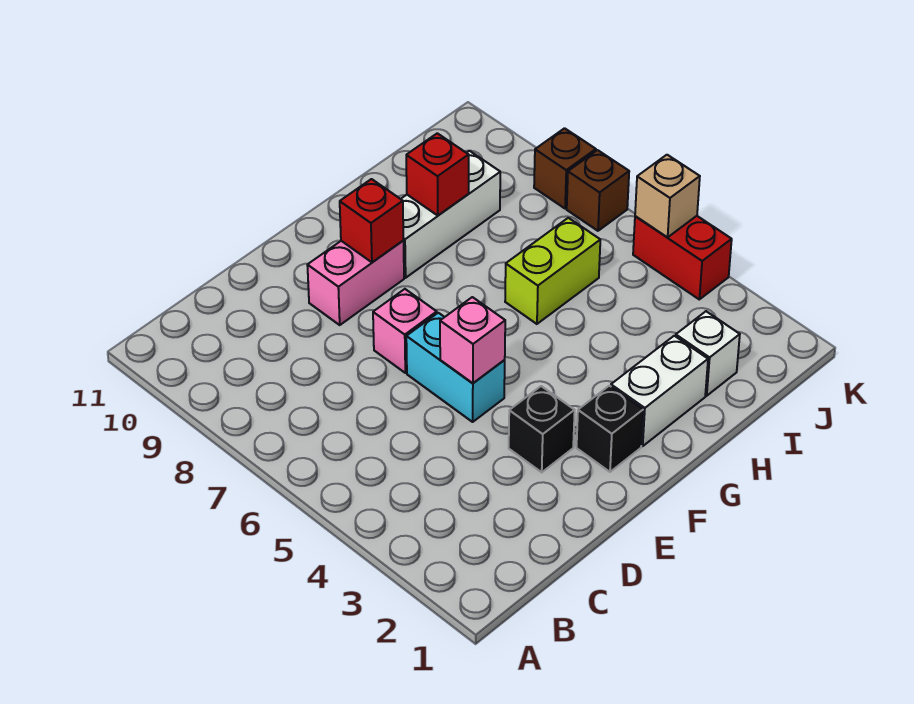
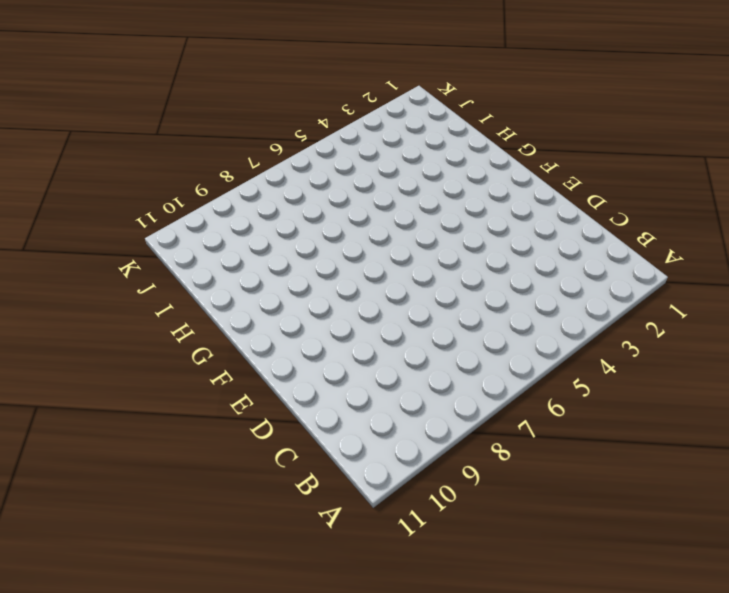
none -> black 1x1 brick [509,386,575,472]
none -> cyan 1x2 brick [406,313,505,422]
none -> pink 1x1 brick [373,289,437,373]

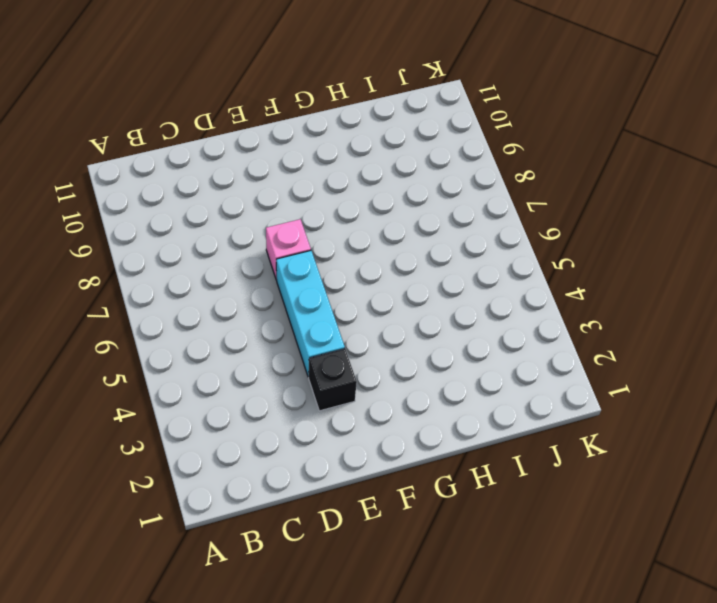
cyan 1x3 brick [276,251,345,377] -> cyan 1x2 brick [406,313,505,422]
none -> pink 1x2 brick [307,241,404,325]
none -> black 1x1 brick [577,386,643,472]
none -> white 1x2 brick [611,336,708,446]

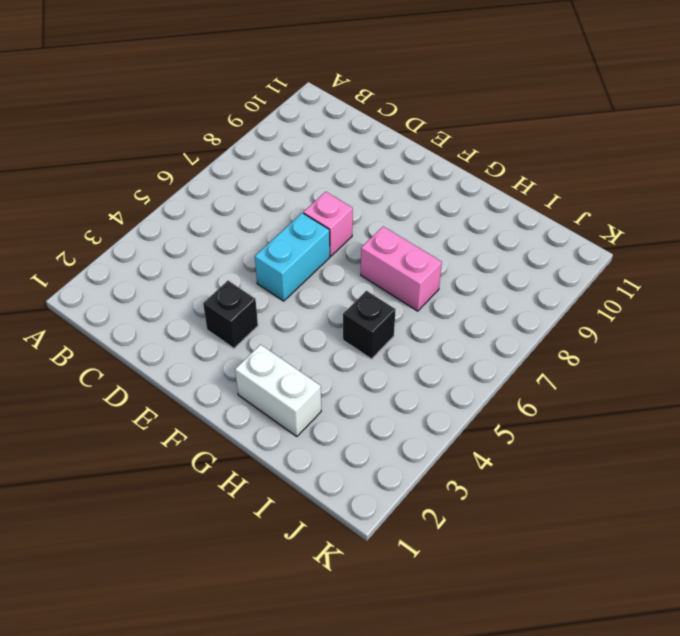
pink 1x2 brick [361,226,442,311] -> pink 1x2 brick moved to [307,241,404,325]
black 1x1 brick [343,291,396,359] -> black 1x1 brick moved to [577,386,643,472]
none -> white 1x3 brick [401,151,500,278]
none -> lime 1x2 brick [505,218,600,324]
none -> white 1x1 brick [676,311,740,396]

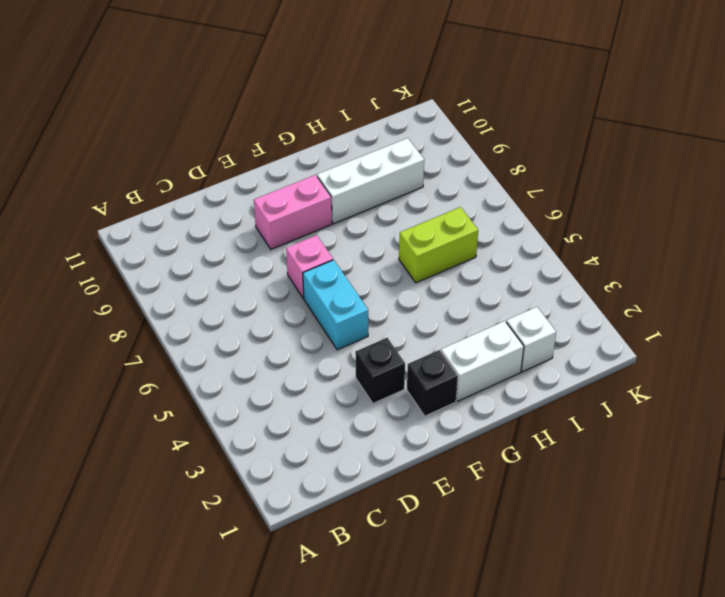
none -> red 1x2 brick [633,216,732,299]
none -> brown 1x1 brick [567,150,629,231]
none -> brown 1x1 brick [534,128,596,209]

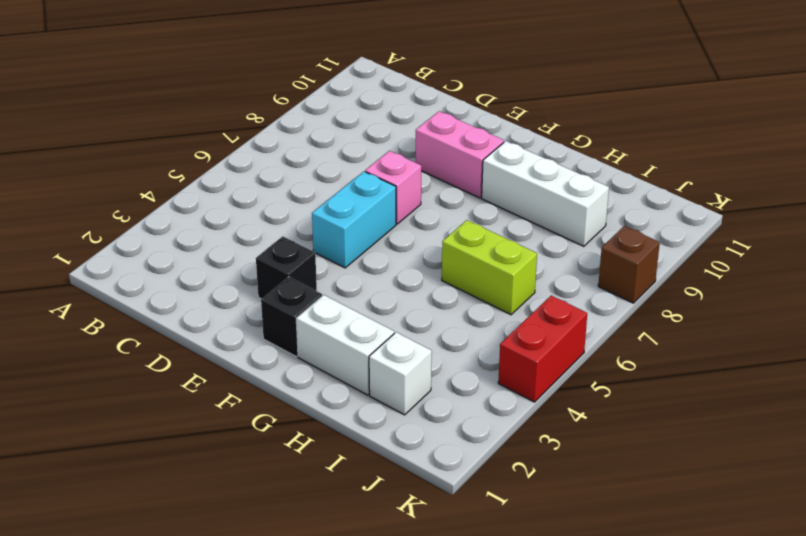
none -> brown 1x1 brick [567,150,629,231]
none -> pink 1x1 brick [440,297,505,383]
none -> red 1x1 brick [340,179,403,262]

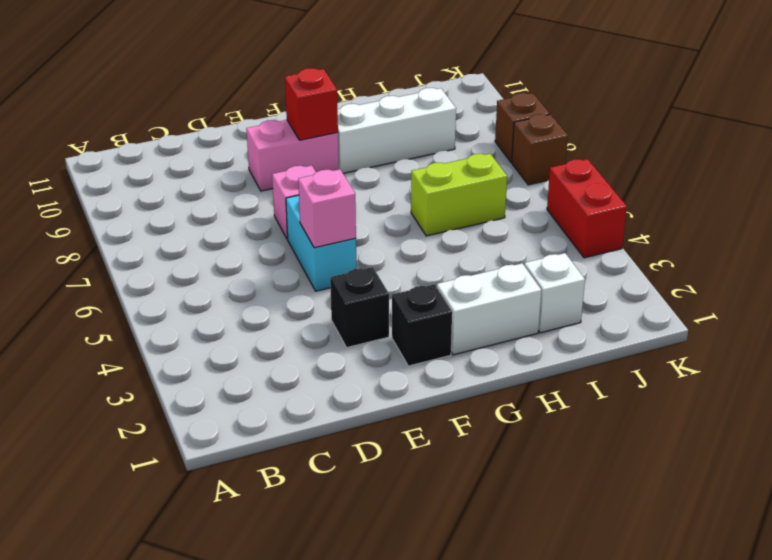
none -> red 1x1 brick [406,133,469,215]
none -> tan 1x1 brick [635,155,700,237]

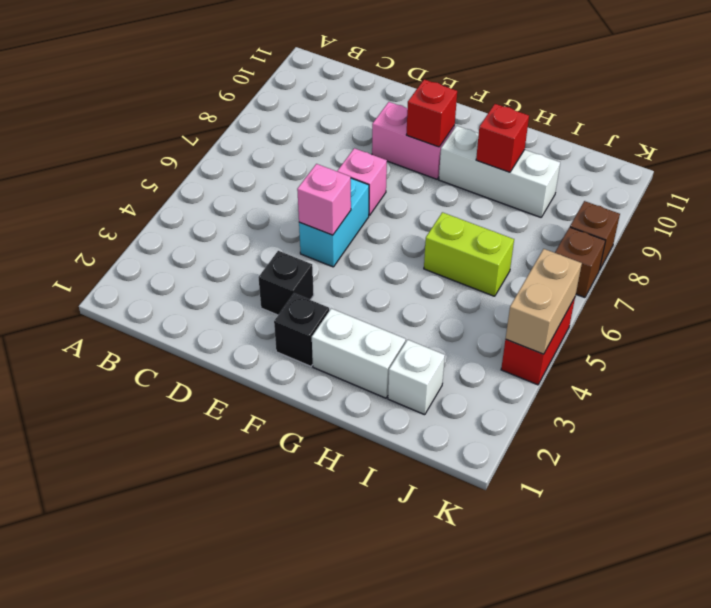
tan 1x2 brick [506,249,582,354] -> tan 1x1 brick [635,155,700,237]

